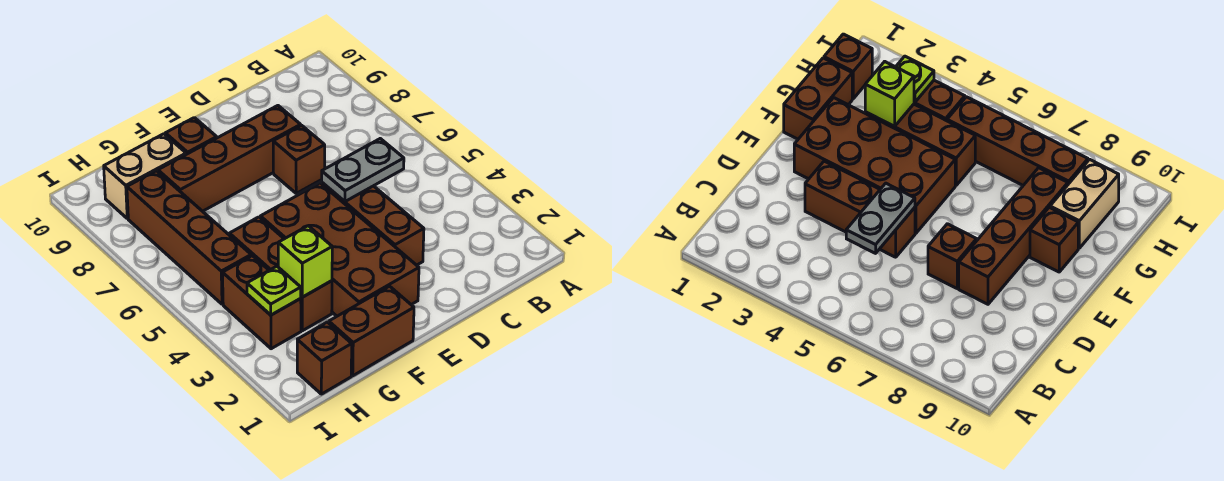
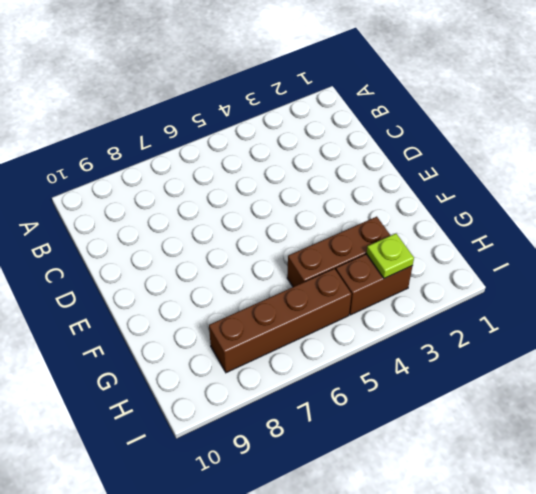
none -> brown 1x3 brick [322,183,424,265]
none -> brown 1x1 brick [273,126,325,193]
none -> brown 1x4 brick [158,106,301,211]

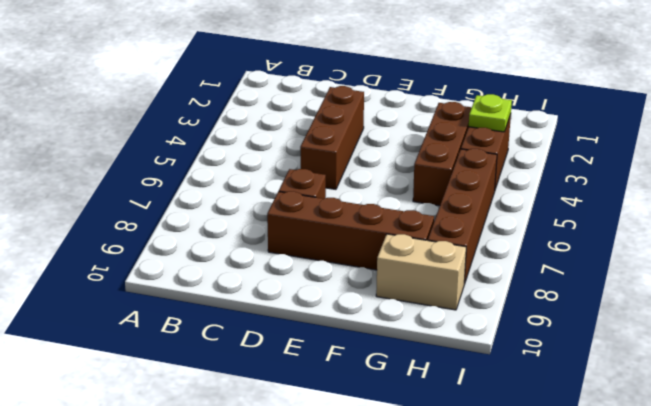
none -> brown 2x4 brick [260,183,419,316]
none -> brown 1x2 brick [329,286,414,376]
none -> brown 1x1 brick [165,118,217,154]

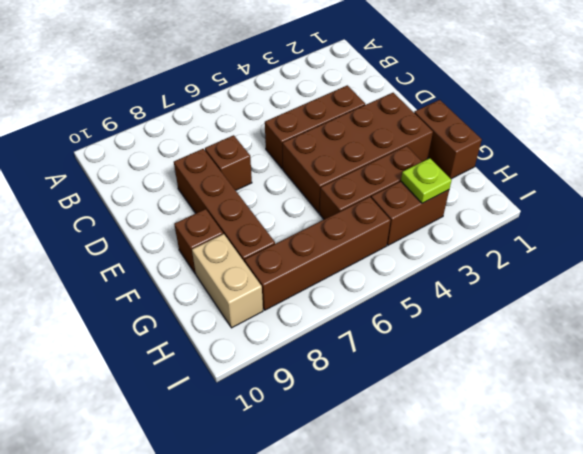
none -> brown 1x1 brick [297,322,352,394]
none -> grey 1x2 plate [322,139,404,201]
none -> lime 1x1 brick [278,226,332,297]

